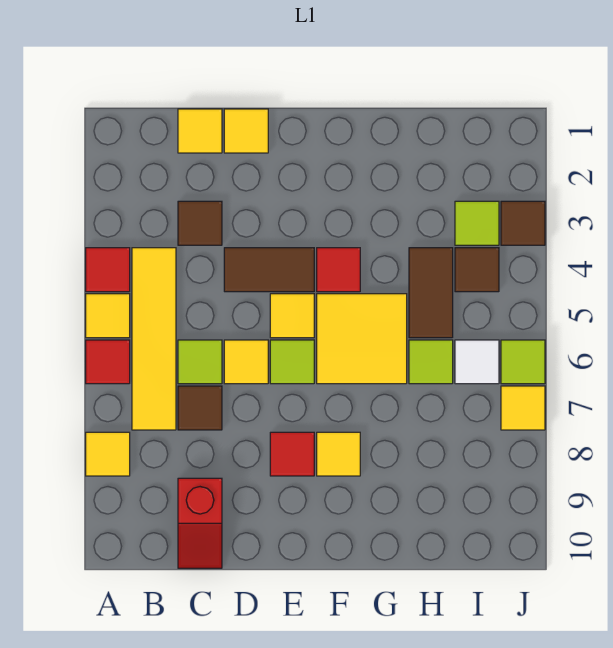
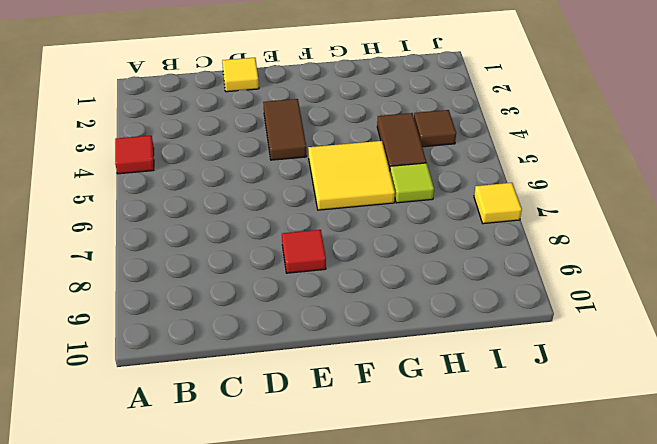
brown 1x2 tile [263,99,307,160] -> brown 1x2 tile turned to [224,248,314,292]
none -> yellow 1x1 tile [86,294,130,338]
none -> red 1x1 tile [86,340,130,384]
none -> yellow 1x1 tile [86,432,130,476]

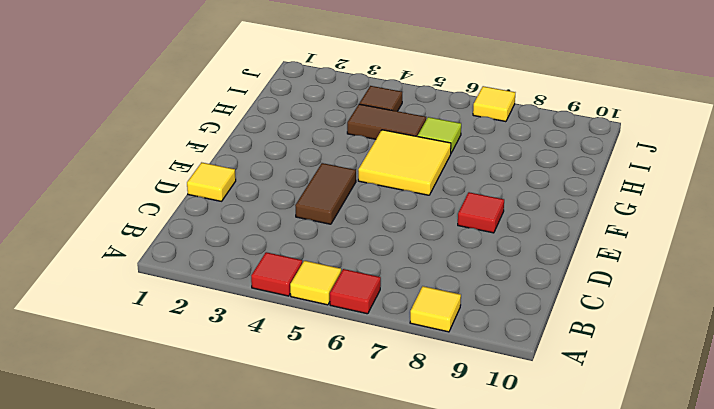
none -> yellow 1x4 tile [132,248,176,430]
none -> yellow 1x1 tile [178,109,222,153]
none -> brown 1x1 tile [178,201,222,245]

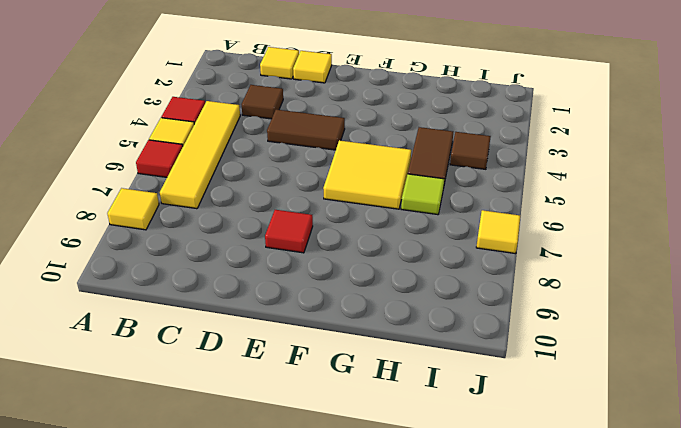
none -> lime 1x1 tile [178,340,222,384]
none -> brown 1x1 tile [178,386,222,430]
none -> red 1x2 slope [178,478,222,568]

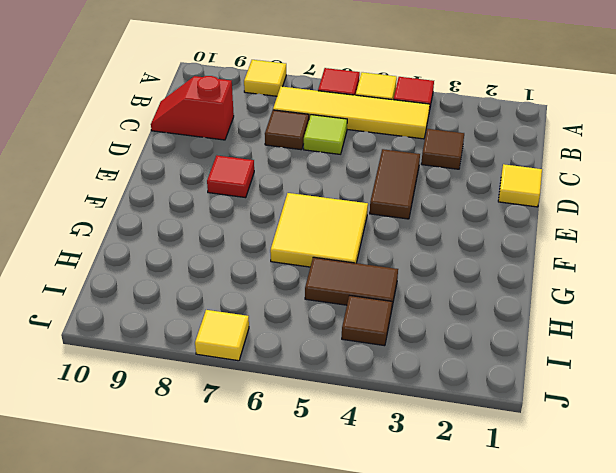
none -> yellow 1x1 tile [178,109,222,153]
none -> yellow 1x1 tile [224,340,268,384]
none -> yellow 1x1 tile [270,294,314,338]

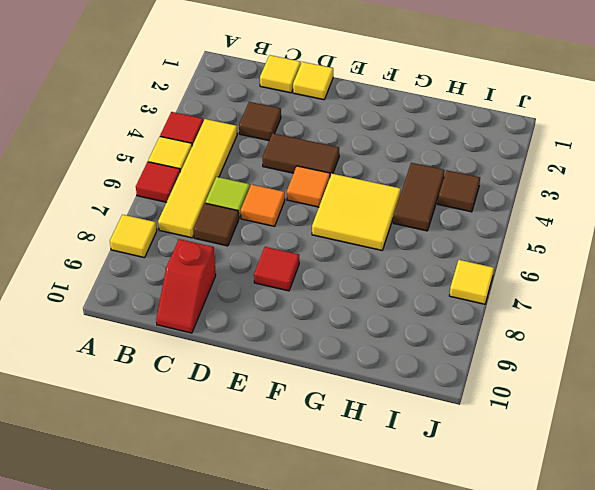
orange 1x1 tile [241,184,285,226] -> yellow 1x1 tile [224,340,268,384]
orange 1x1 tile [287,166,330,207] -> yellow 1x1 tile [270,294,314,338]
none -> lime 1x1 tile [270,340,314,384]
none -> red 1x1 tile [317,248,360,292]
none -> yellow 1x1 tile [317,432,360,476]

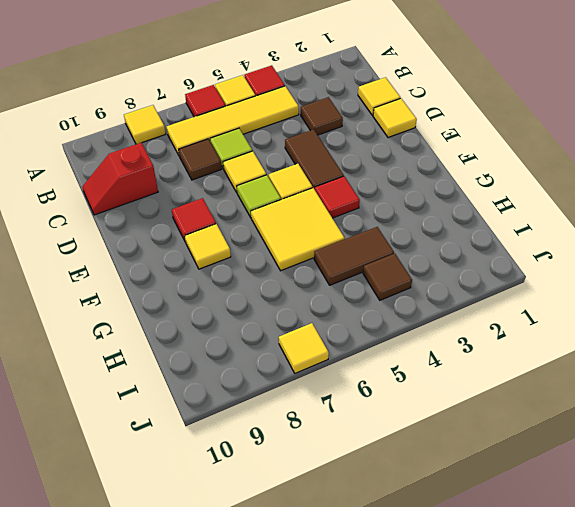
none -> lime 1x1 tile [409,340,453,384]
none -> lime 1x1 tile [455,201,499,245]
none -> white 1x1 tile [455,340,499,384]

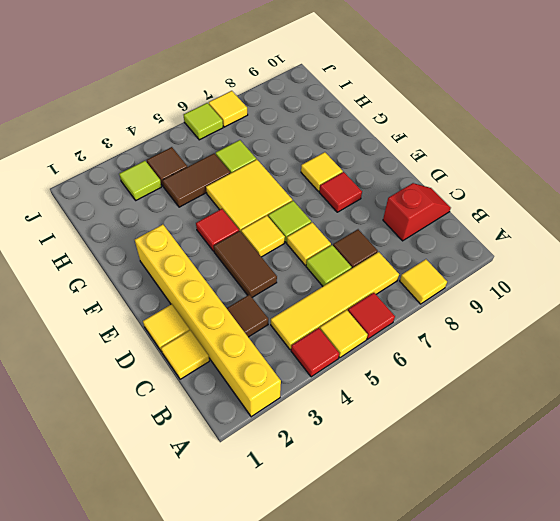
yellow 1x6 brick [135,224,281,417] -> none
none -> white 1x1 tile [455,340,499,384]
none -> brown 1x1 tile [501,201,545,245]

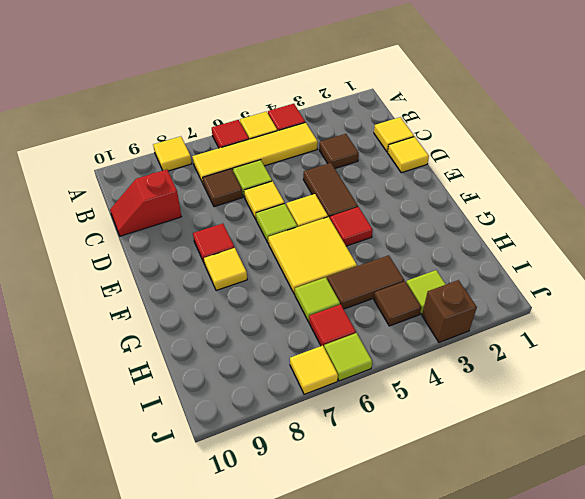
red 1x1 tile [309,304,356,346] -> white 1x1 tile [455,340,499,384]
brown 1x1 brick [422,280,477,342] -> brown 1x1 tile [501,201,545,245]

